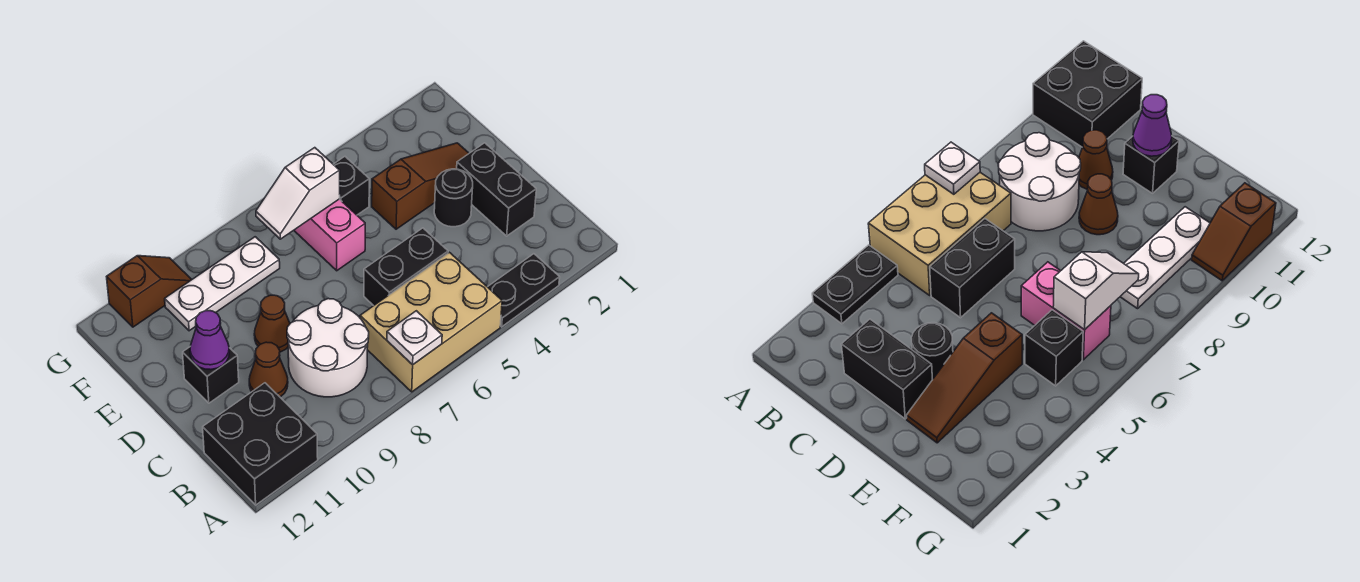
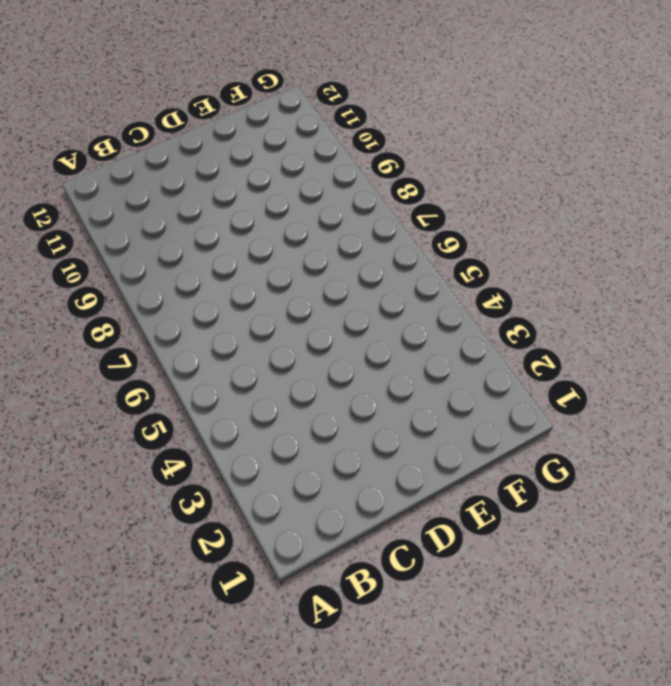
none -> black 1x2 plate [488,254,560,327]
none -> tan 2x3 brick [360,252,502,392]
none -> black 2x2 brick [203,383,318,505]

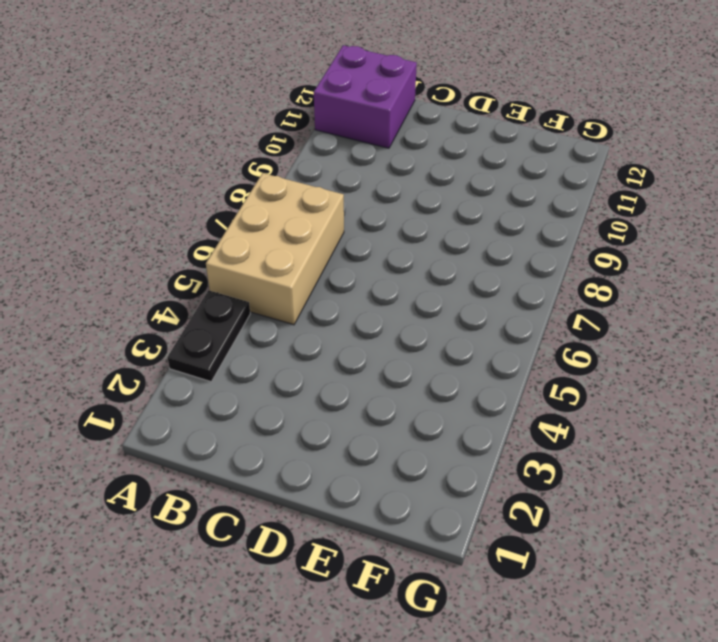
purple 2x2 brick [314,45,417,148] -> black 2x2 brick [203,383,318,505]
none -> white 2x2 round brick [287,299,369,397]
none -> black 1x2 brick [457,143,536,236]
none -> black 1x2 brick [364,228,448,306]

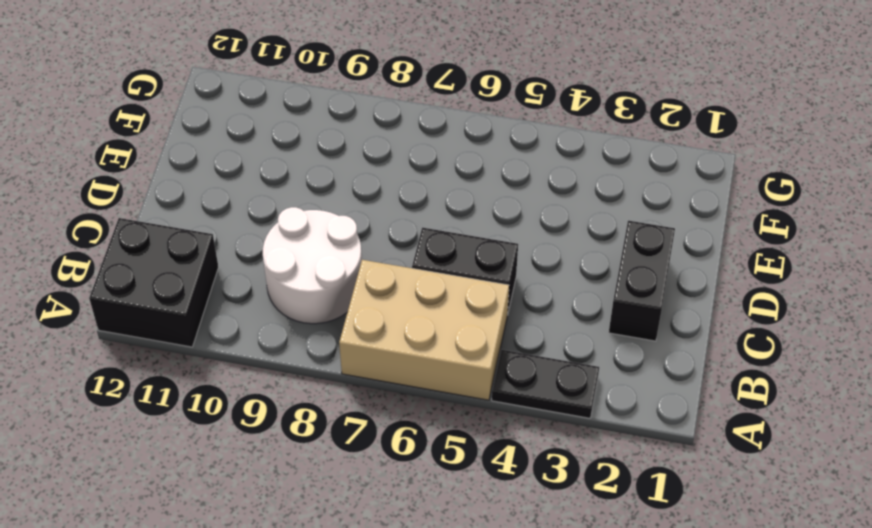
none -> brown 1x1 cone [249,342,288,397]
none -> black 1x1 round brick [434,169,473,227]
none -> brown 1x1 cone [254,295,290,352]

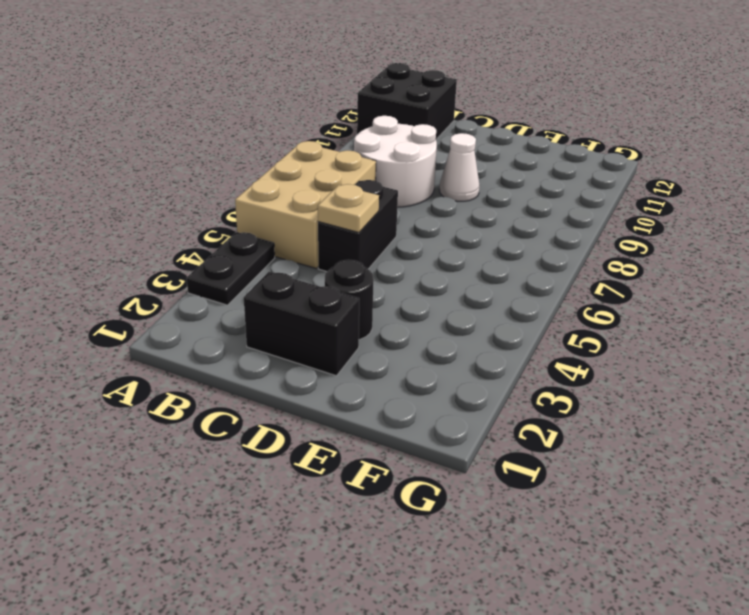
tan 1x1 plate [318,184,379,232] -> none
white 1x1 cone [439,133,480,201] -> brown 1x1 cone [254,295,290,352]
none -> brown 1x1 cone [249,342,288,397]
none -> black 1x1 brick [183,346,239,403]
none -> brown 1x3 slope [372,143,469,229]

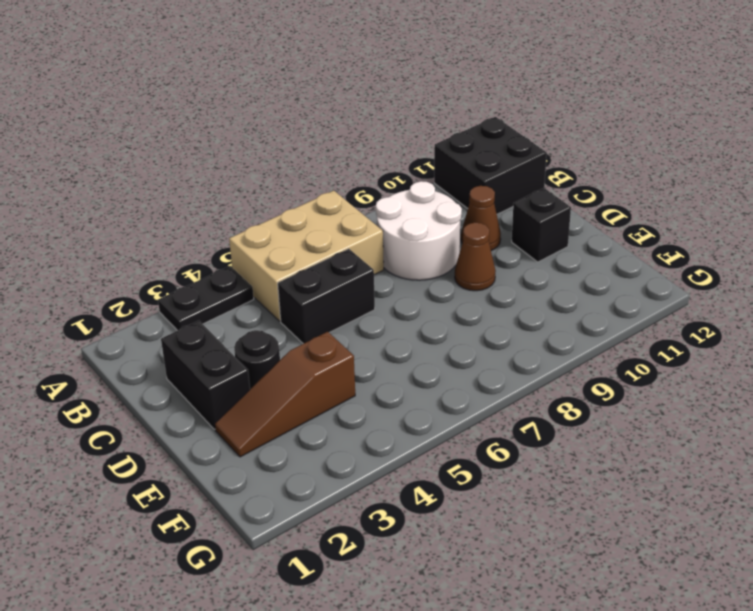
none -> pink 1x2 brick [294,199,365,271]
none -> black 1x1 brick [333,157,369,215]
none -> white 1x3 plate [165,237,280,331]

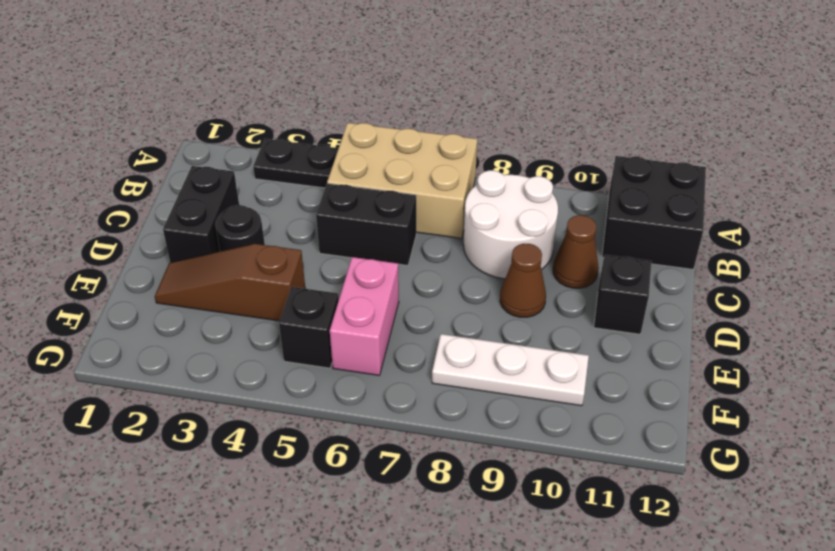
none -> brown 1x2 slope [107,256,192,327]
none -> white 1x1 plate [387,311,442,365]
none -> purple 1x1 cone [190,311,229,370]

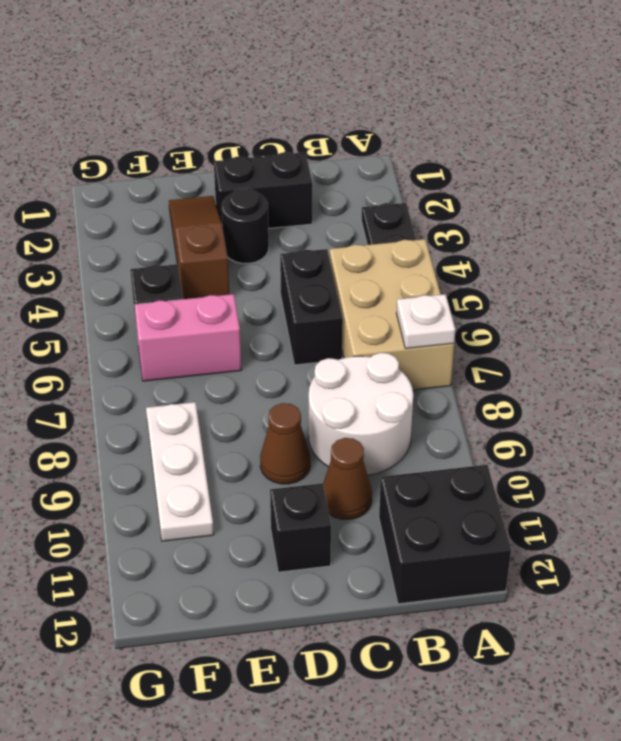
none -> brown 1x2 slope [107,256,192,327]
none -> purple 1x1 cone [190,311,229,370]
none -> white 1x2 slope [256,148,340,239]

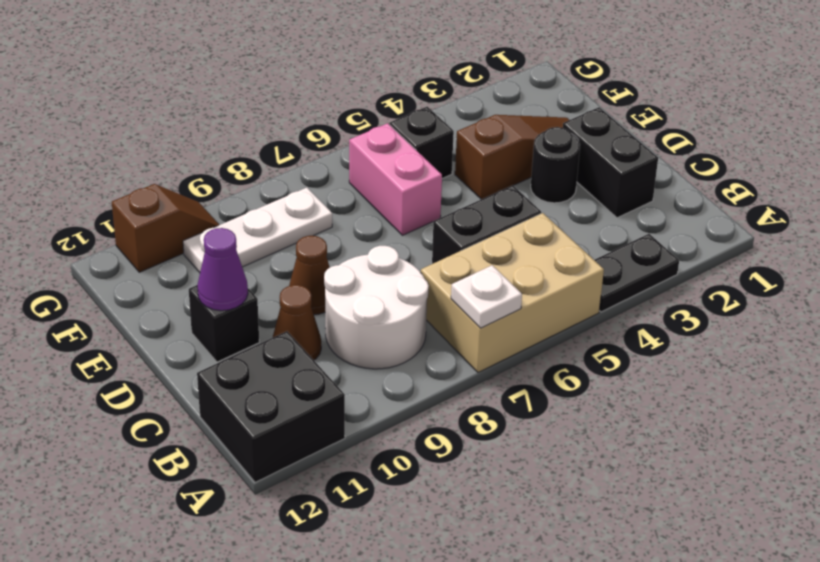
none -> white 1x2 slope [256,148,340,239]

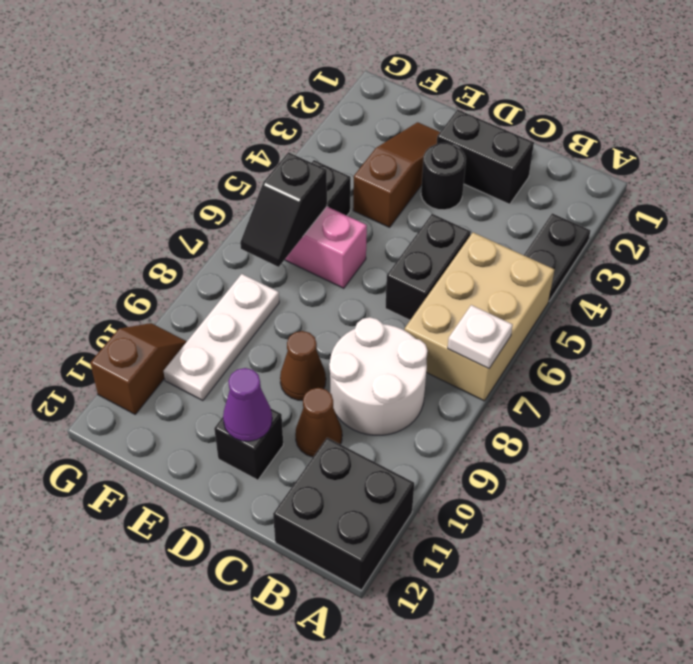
black 1x2 slope [240,152,327,267] -> white 1x2 slope [256,148,340,239]

